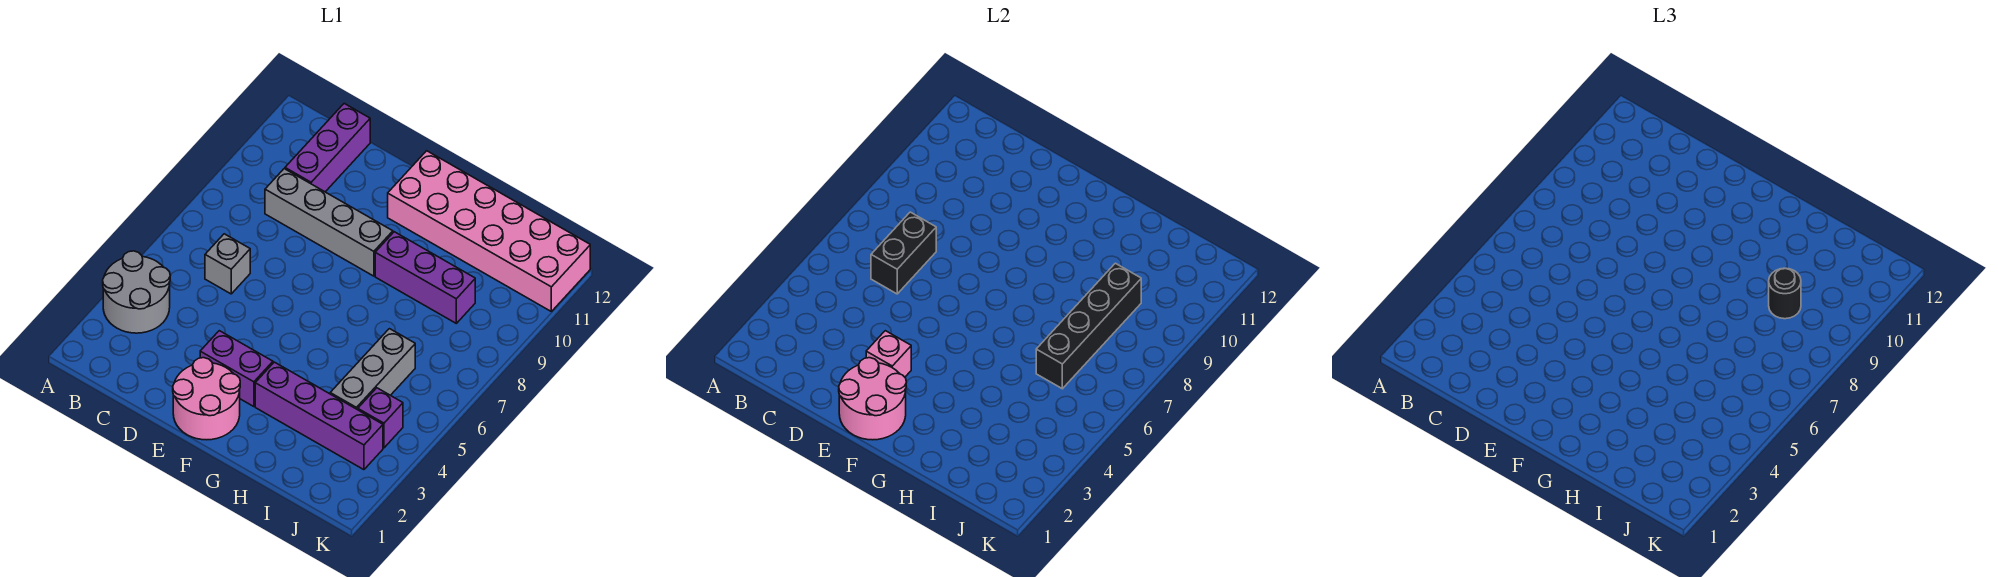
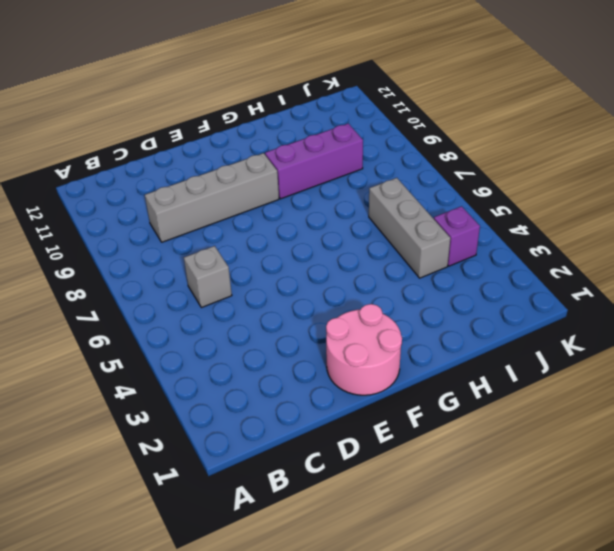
none -> grey 2x2 round brick [103,251,170,333]
none -> purple 1x3 brick [285,104,370,192]
none -> purple 1x2 brick [200,331,273,407]

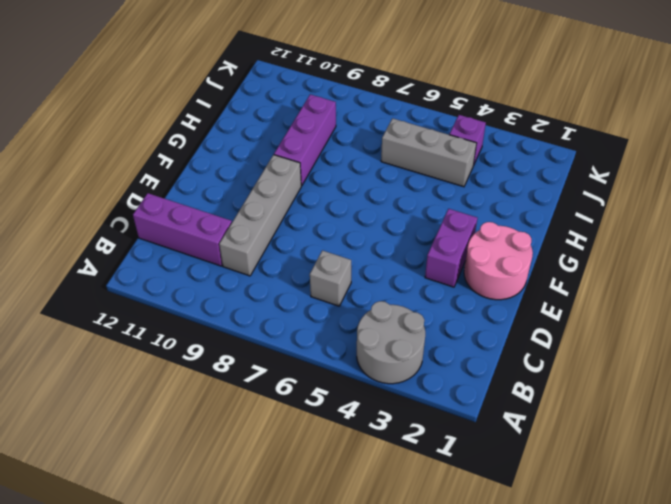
none -> pink 2x6 brick [388,151,590,311]
none -> purple 1x4 brick [255,362,383,470]
none -> black 1x2 brick [871,212,936,294]

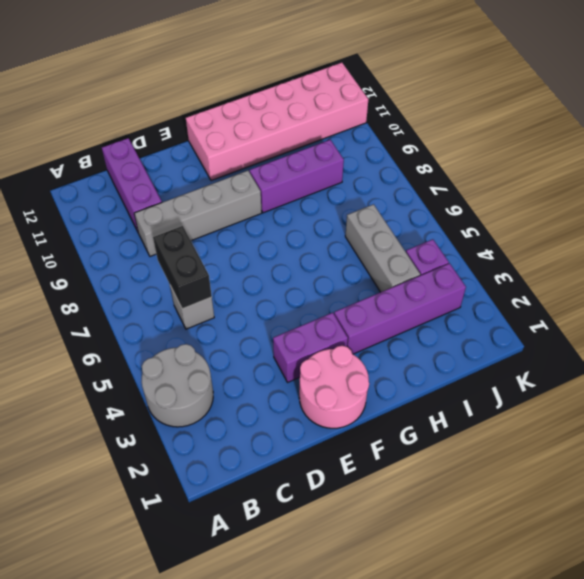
none -> pink 2x2 round brick [839,358,906,440]
none -> pink 1x1 brick [866,331,911,377]
none -> black 1x4 brick [1036,263,1141,389]

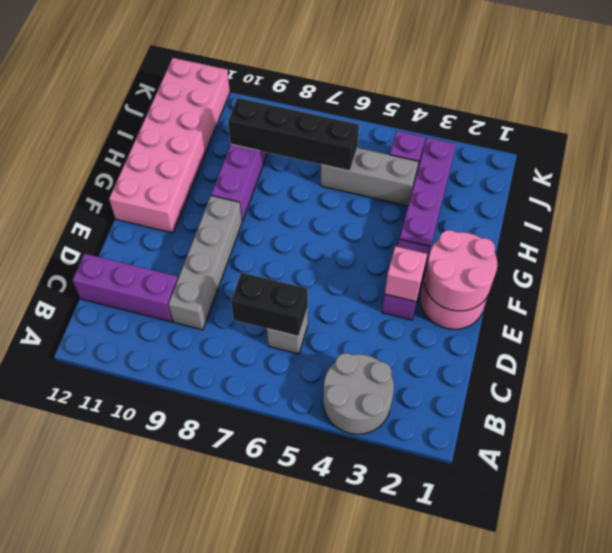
none -> black 1x1 round brick [1769,268,1801,319]

